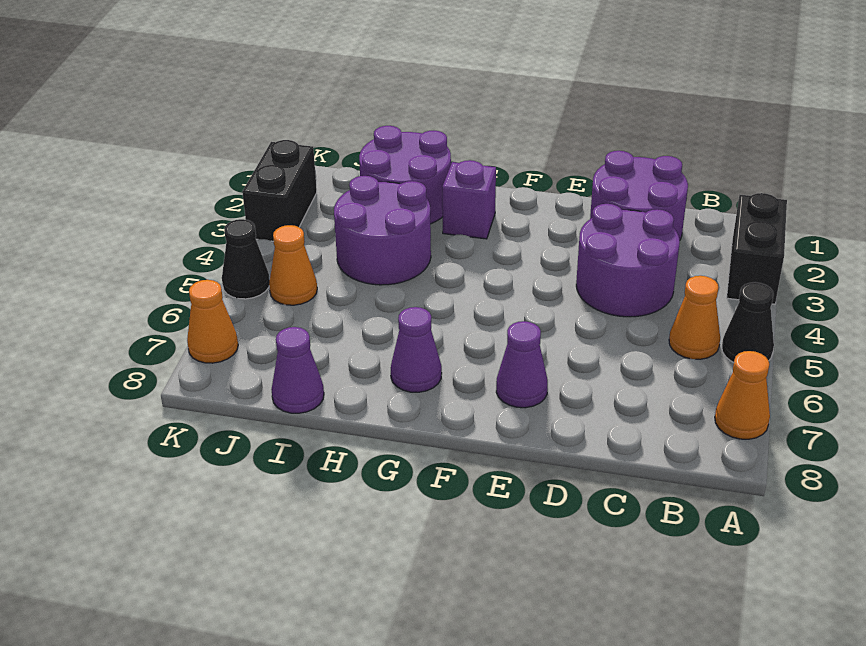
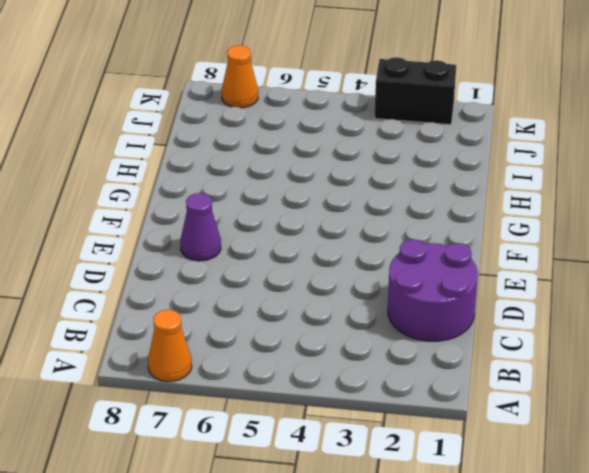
none -> black 1x2 brick [727,193,787,304]
none -> black 1x1 cone [722,282,774,362]
none -> orange 1x1 cone [669,276,720,359]

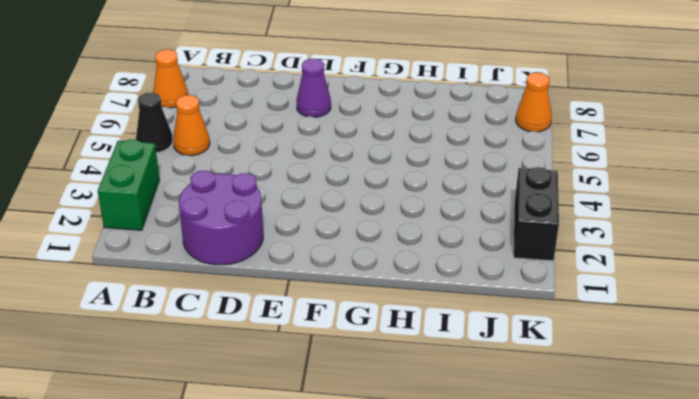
green 1x2 brick [98,140,160,230] -> black 1x2 brick [727,193,787,304]
none -> purple 2x2 round brick [576,204,680,317]
none -> purple 1x1 brick [442,160,496,239]
none -> purple 1x1 cone [391,307,442,392]

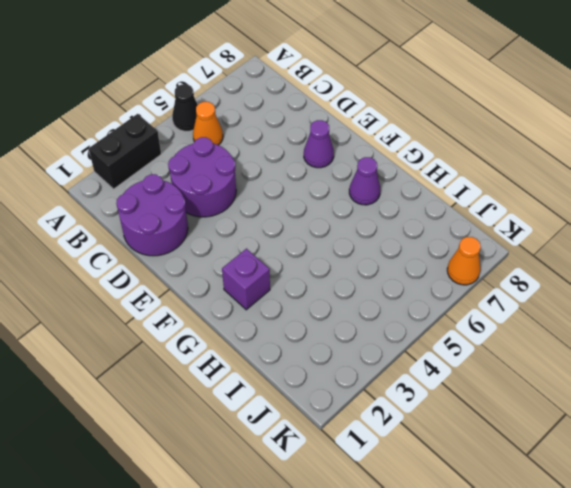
none -> orange 1x1 cone [715,351,770,439]
none -> purple 2x2 round brick [359,126,451,224]
none -> purple 2x2 round brick [334,176,431,285]

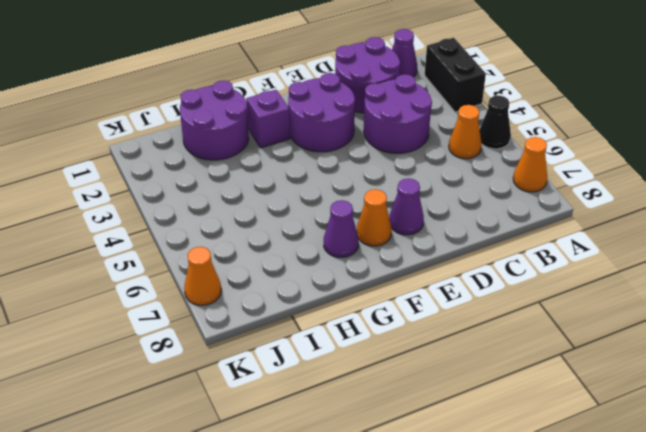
purple 1x1 cone [392,29,417,77] -> purple 1x1 cone moved to [271,327,324,413]
purple 2x2 round brick [288,73,355,152] -> purple 2x2 round brick moved to [334,176,431,285]
orange 1x1 cone [357,189,391,246] -> orange 1x1 cone moved to [269,225,317,305]
none -> black 1x2 brick [242,140,317,241]
none -> black 1x1 cone [222,219,270,299]

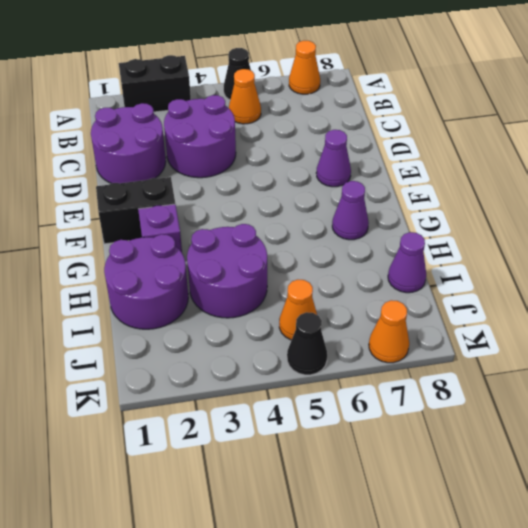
black 1x2 brick [96,177,175,244] -> black 1x2 brick moved to [242,140,317,241]

